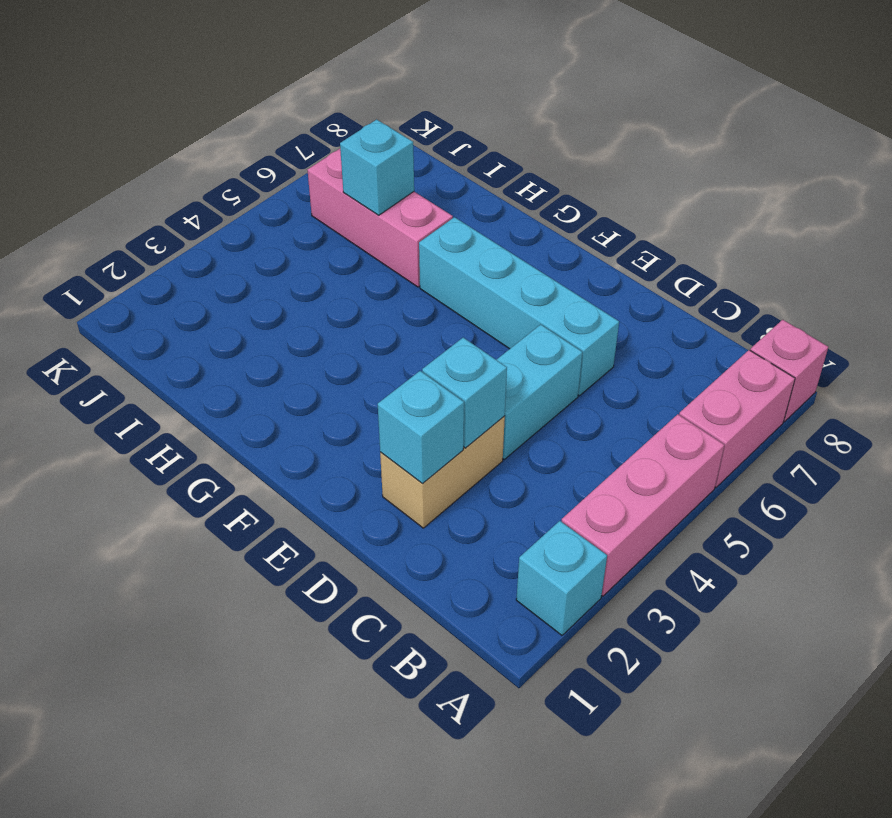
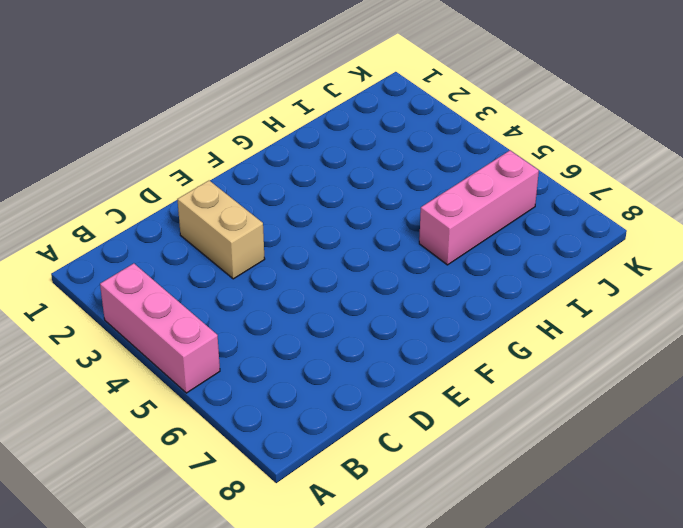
none -> cyan 1x1 brick [516,521,607,635]
none -> pink 1x2 brick [679,350,795,487]

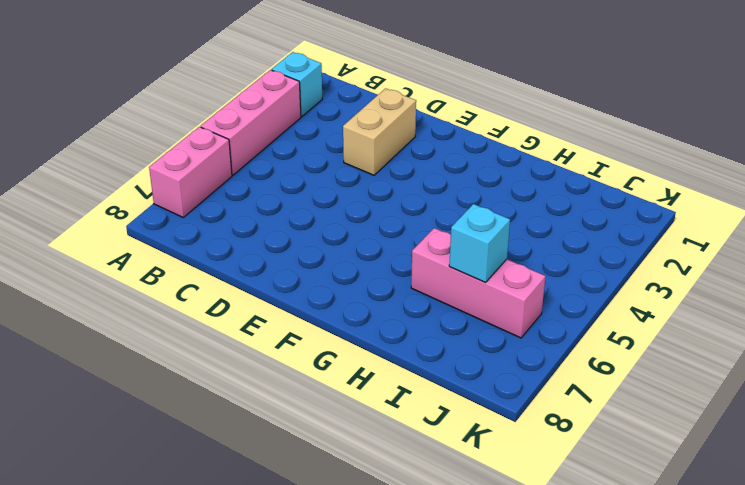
none -> pink 1x1 brick [750,320,828,422]
none -> cyan 1x2 brick [497,324,582,459]

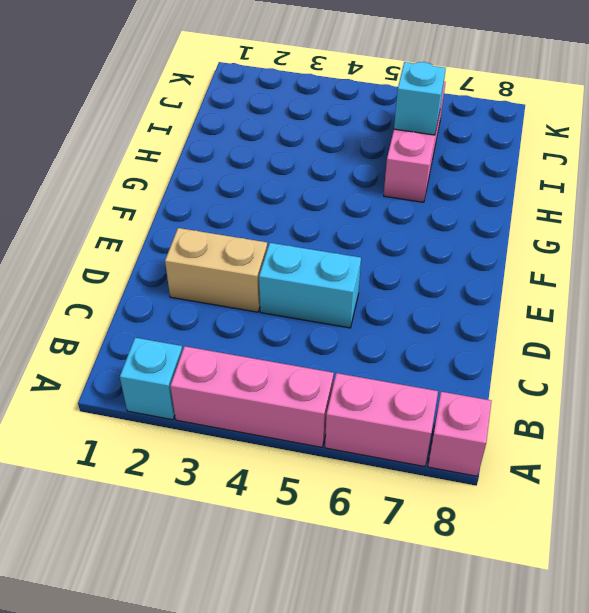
none -> cyan 1x4 brick [419,217,619,396]
none -> cyan 1x1 brick [378,371,464,483]

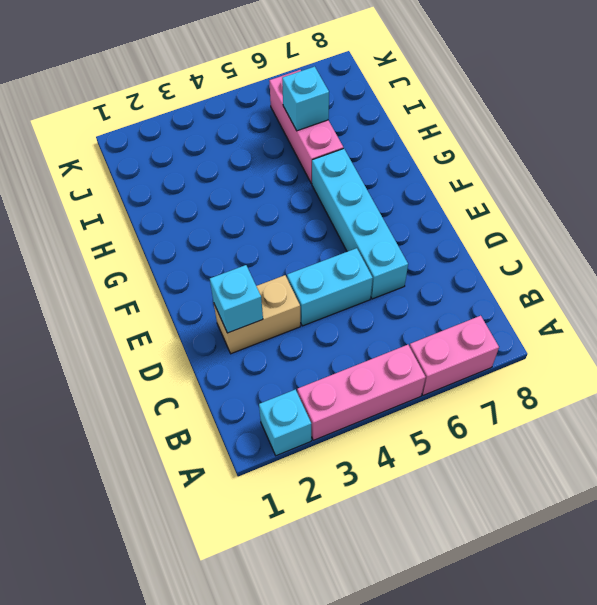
none -> pink 1x1 brick [750,320,828,422]
none -> cyan 1x1 brick [422,338,507,448]

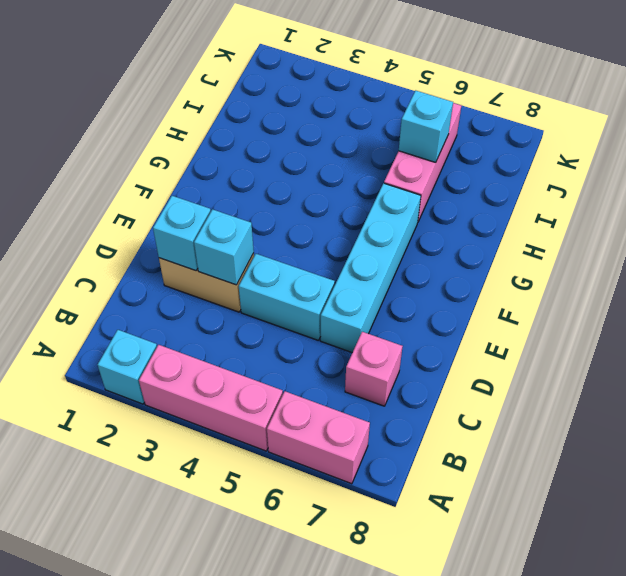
pink 1x1 brick [345,332,403,406] -> pink 1x1 brick moved to [750,320,828,422]

